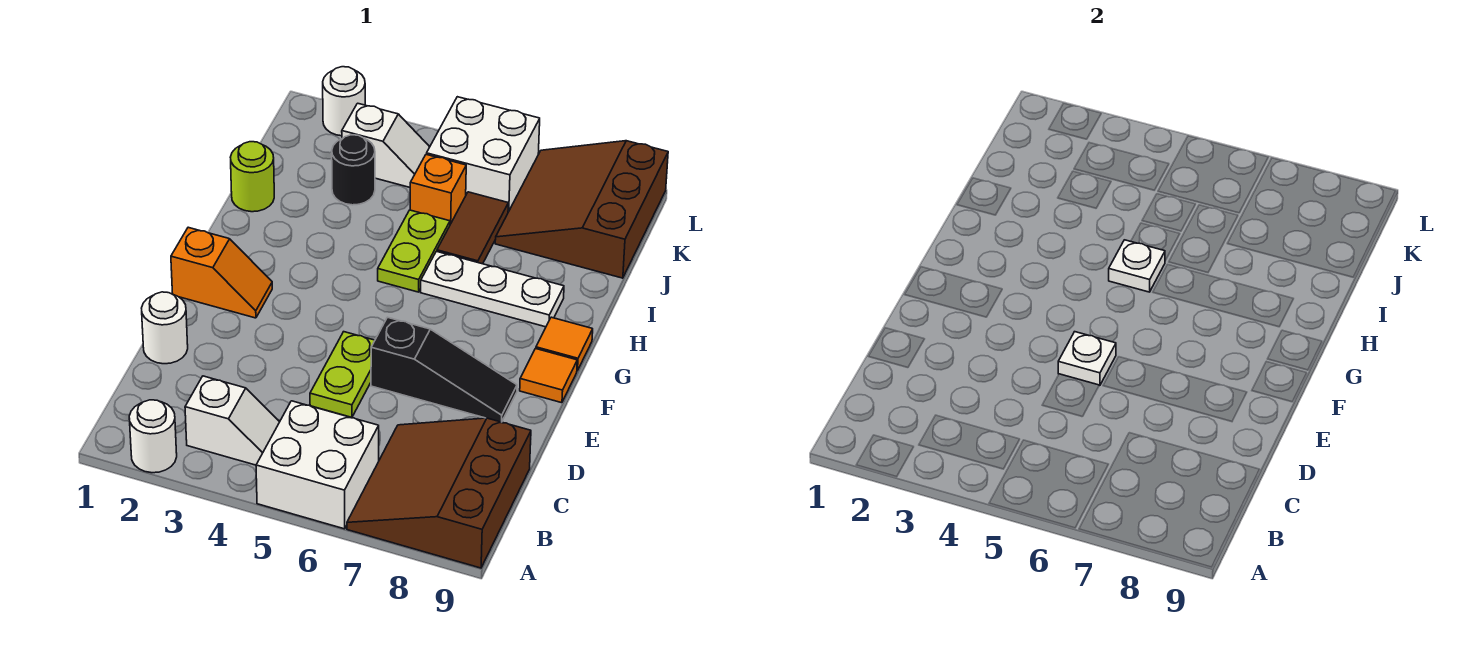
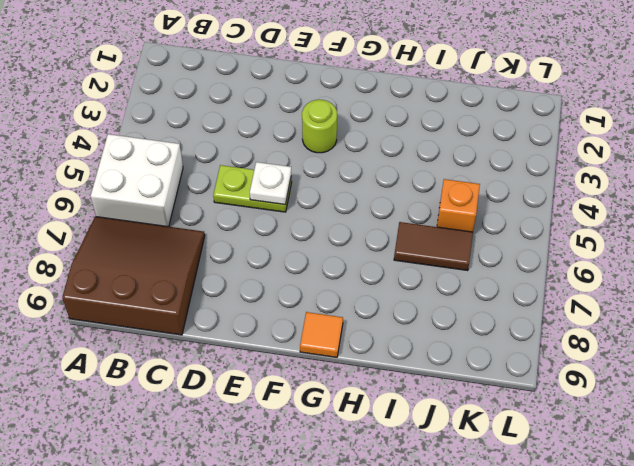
lime 1x1 round brick [302,100,337,153] -> lime 1x1 round brick moved to [230,142,274,212]
none -> white 1x1 round brick [129,400,177,473]
none -> white 1x2 slope [185,376,279,465]
none -> white 1x1 round brick [142,292,188,364]

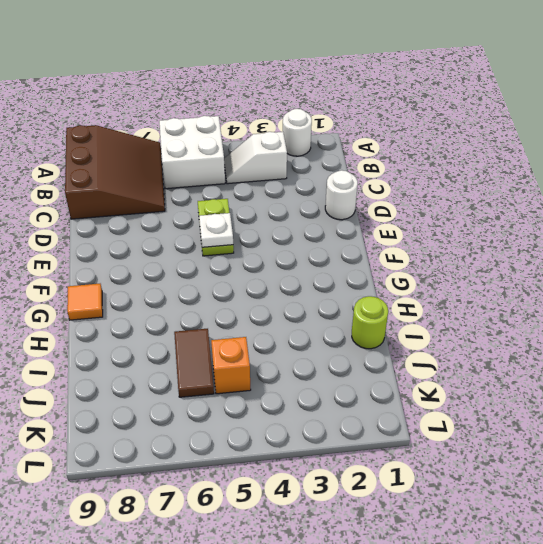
none -> black 1x3 slope [371,317,517,422]
none -> orange 1x2 slope [171,227,272,318]
none -> orange 1x1 tile [520,349,577,403]

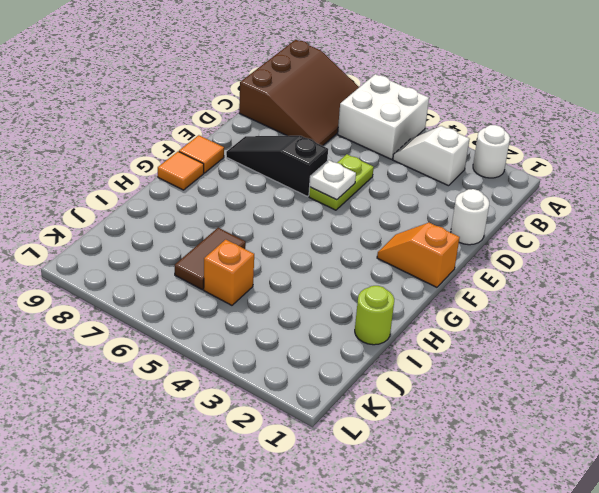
none -> lime 1x2 plate [378,210,450,292]
none -> white 1x3 plate [421,251,564,327]
none -> black 1x1 round brick [332,135,375,205]

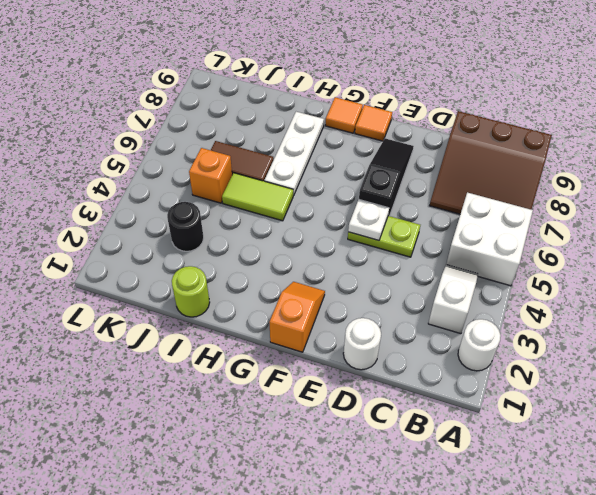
lime 1x2 tile [222,173,294,221] -> lime 1x2 plate [378,210,450,292]
none -> brown 3x3 slope [495,141,668,278]
none -> white 1x2 slope [342,103,429,187]
none -> white 2x2 brick [426,97,540,212]

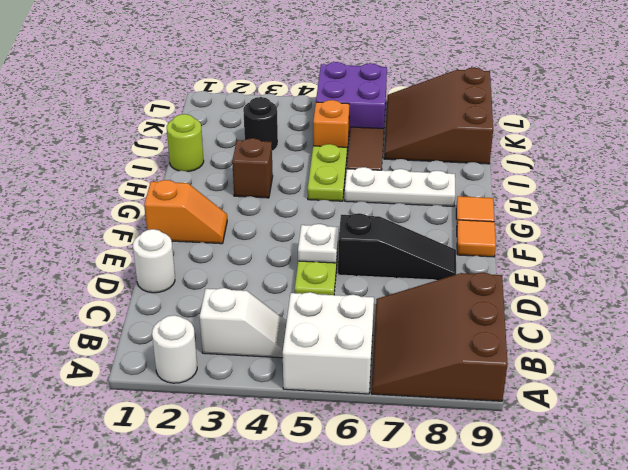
brown 1x1 brick [232,138,273,198] -> none
purple 2x2 brick [316,62,387,137] -> white 2x2 brick [426,97,540,212]
none -> white 1x2 slope [342,103,429,187]
none -> white 1x1 round brick [323,67,365,136]
none -> white 1x1 plate [1109,240,1165,292]

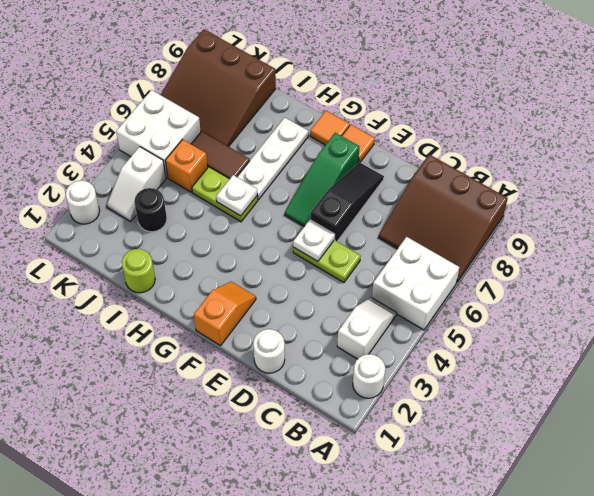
green 1x3 slope [285,133,359,226] -> none
white 1x2 slope [107,147,166,221] -> white 1x2 slope turned to [342,103,429,187]

